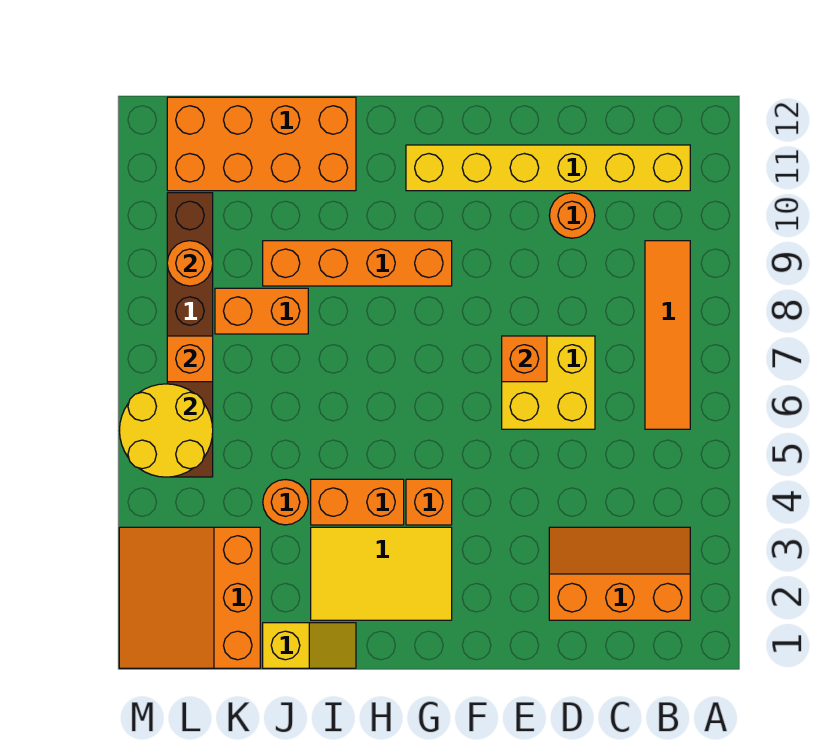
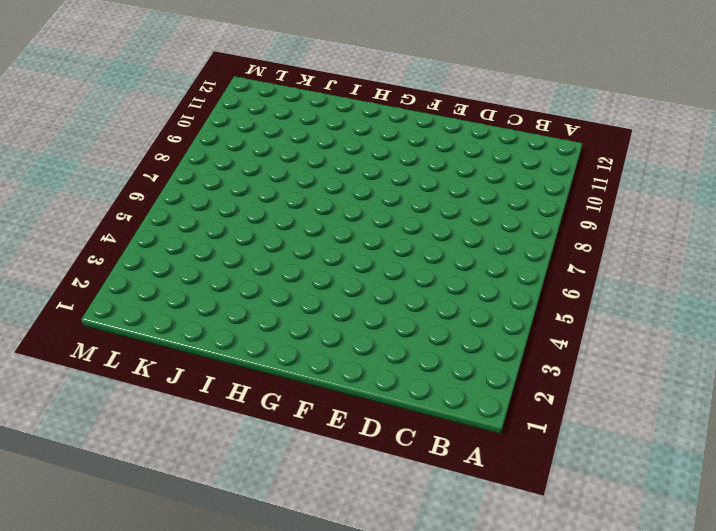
none -> orange 2x3 slope [549,527,690,620]
none -> orange 1x4 tile [645,241,690,429]
none -> yellow 1x6 brick [406,145,690,191]

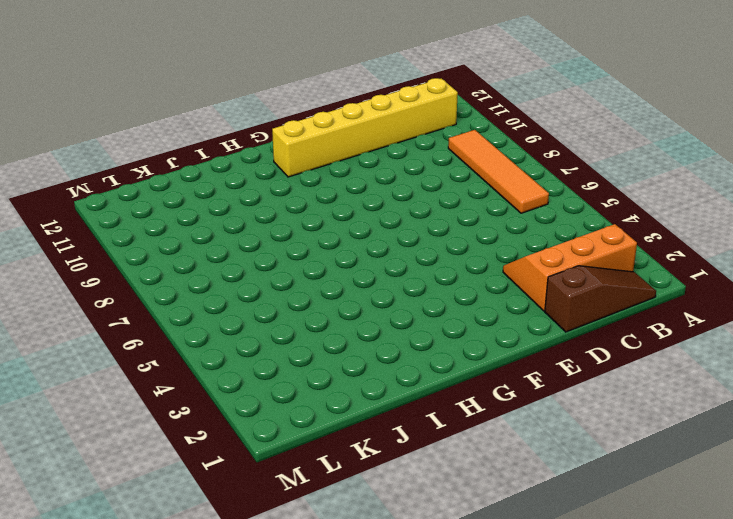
brown 1x3 slope [545,266,656,332] -> none
none -> yellow 2x2 brick [502,336,595,429]
none -> orange 1x1 round brick [549,193,595,238]
none -> yellow 2x3 tile [311,527,452,620]

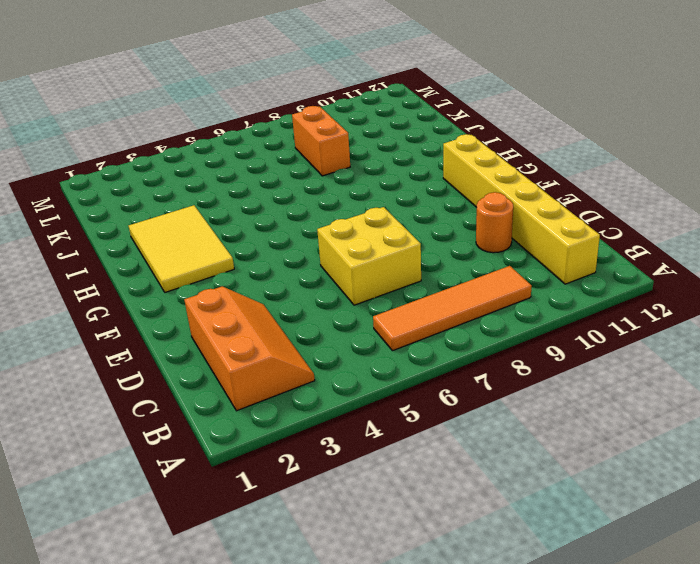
none -> orange 1x1 brick [406,479,452,525]
none -> orange 1x4 brick [263,241,452,286]
none -> orange 1x2 brick [311,479,404,525]

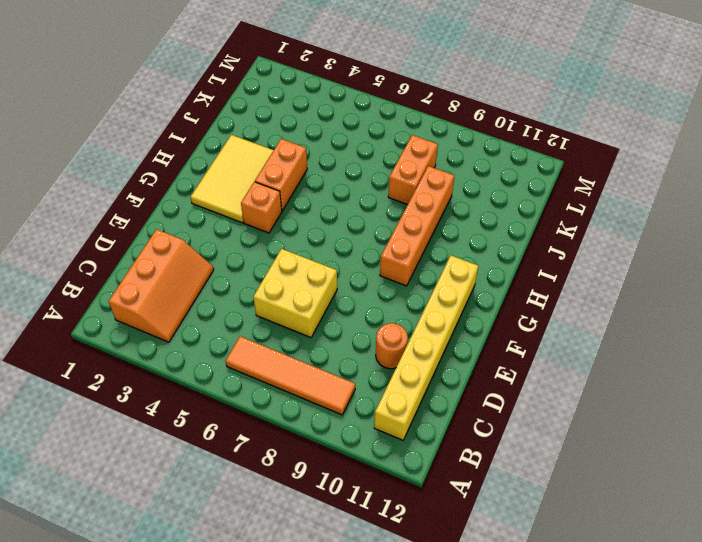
none -> yellow 1x2 slope [263,623,356,668]
none -> orange 2x4 brick [167,97,356,191]
none -> orange 1x1 round brick [263,480,308,525]

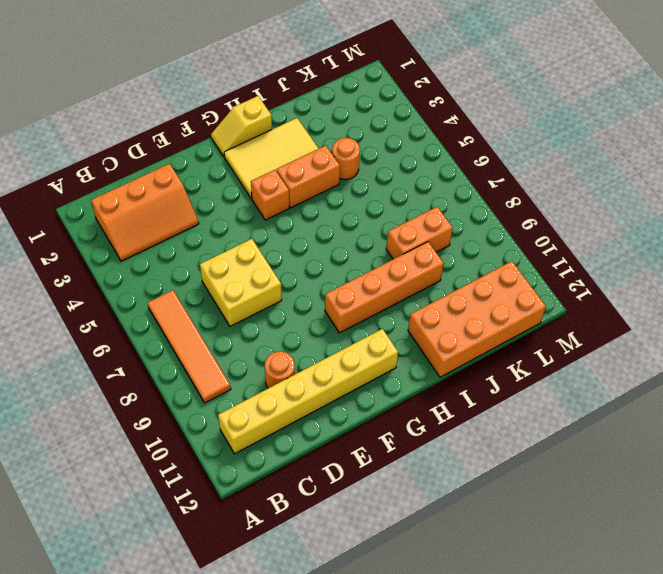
yellow 1x2 slope [211,96,272,157] -> yellow 1x2 slope moved to [263,623,356,668]
none -> orange 3x3 slope [119,527,260,668]
none -> brown 1x6 brick [167,193,213,477]
none -> orange 1x1 brick [502,336,547,382]

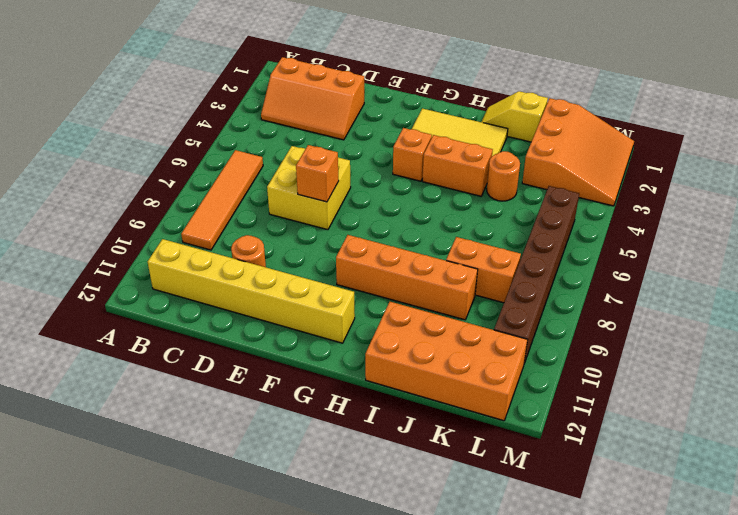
none -> yellow 2x2 round brick [119,384,213,477]
none -> orange 1x1 brick [167,336,213,382]
none -> orange 1x1 round brick [167,241,213,286]

